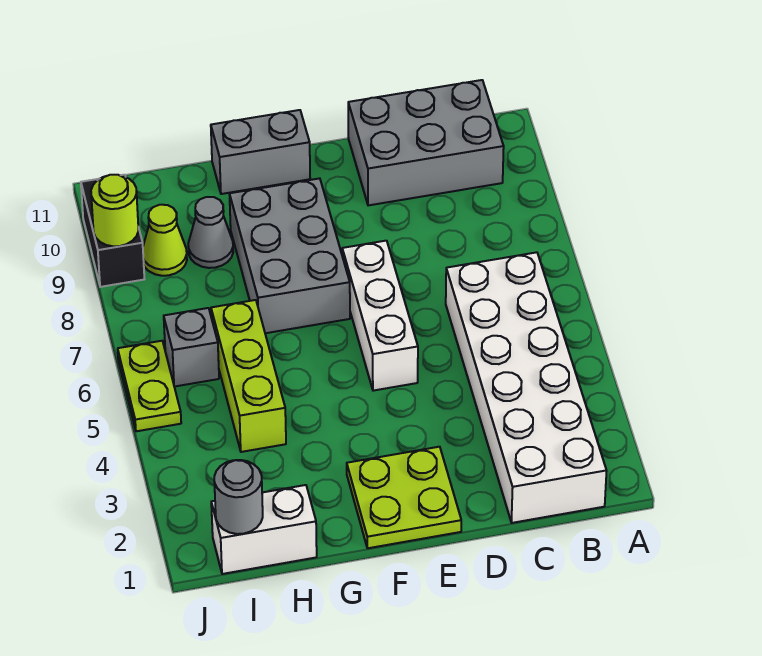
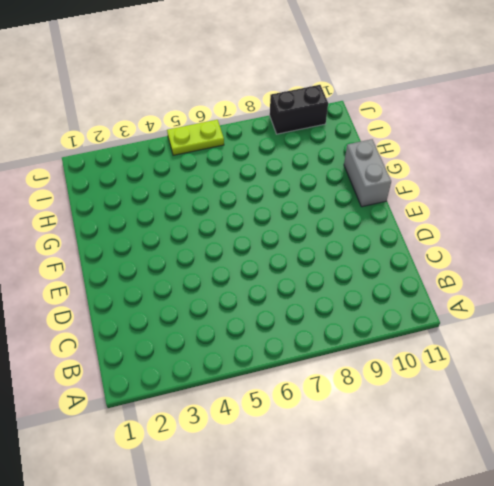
none -> white 2x6 brick [446,252,607,523]
none -> grey 2x3 brick [348,80,504,205]
none -> lime 2x2 plate [347,447,461,548]

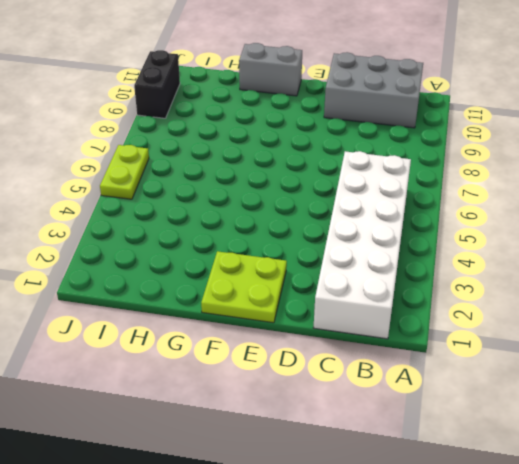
none -> white 1x3 brick [342,241,418,391]
none -> grey 2x3 brick [230,178,350,333]
none -> white 1x2 brick [211,485,317,574]

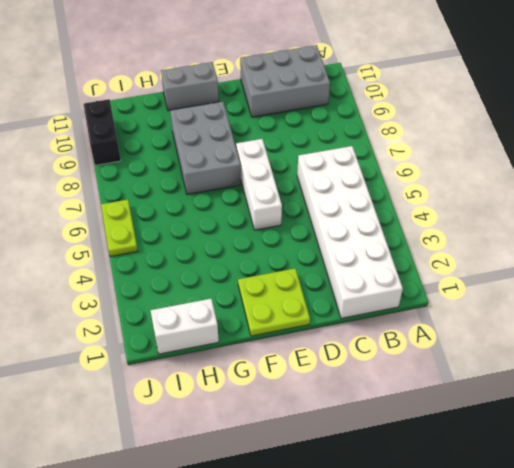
none -> lime 1x3 brick [211,300,286,452]
none -> grey 1x1 cone [188,197,233,268]
none -> grey 1x1 brick [164,308,219,387]

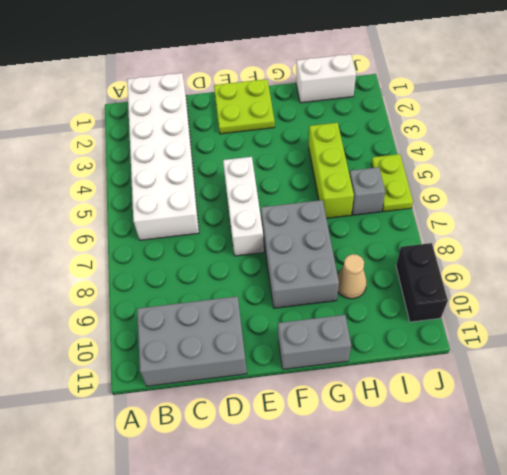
tan 1x1 cone [338,254,367,299] -> grey 1x1 cone [188,197,233,268]
none -> lime 1x1 cone [143,205,187,276]
none -> grey 1x1 round brick [214,460,263,534]
none -> lime 1x1 round brick [91,175,138,246]

